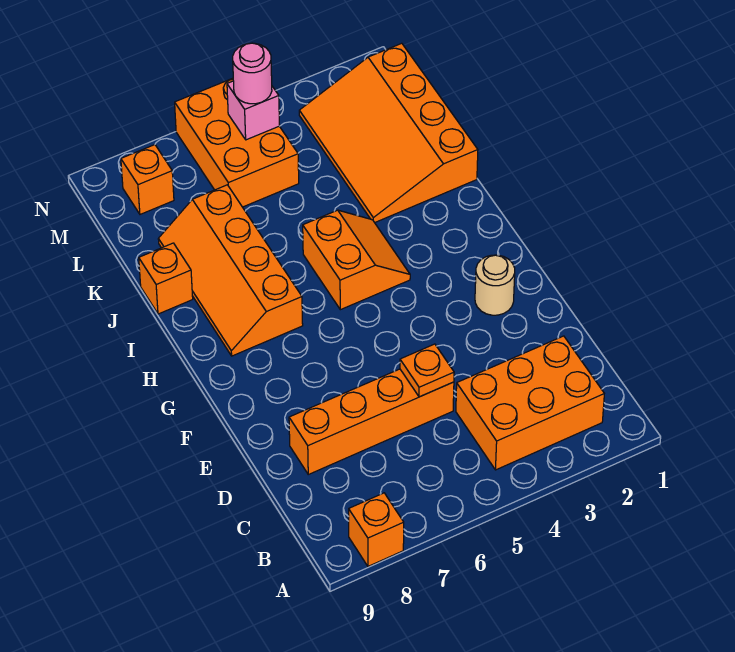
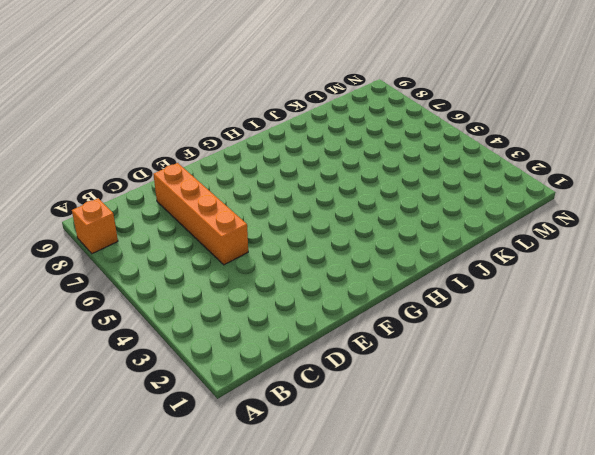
none -> orange 2x3 brick [456,336,604,470]
none -> tan 1x1 round brick [475,255,515,315]
none -> orange 2x2 slope [303,210,410,310]

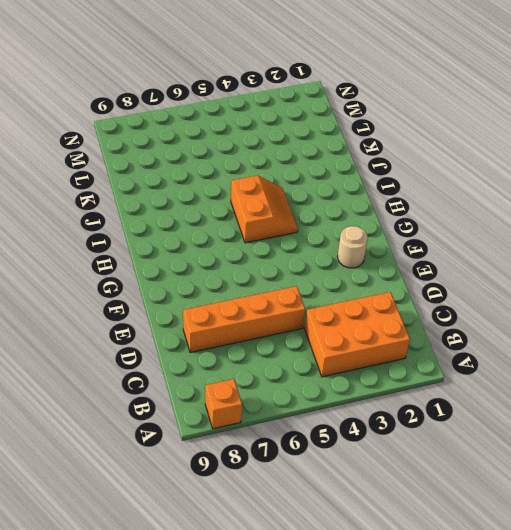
none -> orange 2x4 slope [158,185,303,356]
none -> orange 3x4 slope [299,43,478,223]
none -> orange 1x1 brick [139,243,193,314]

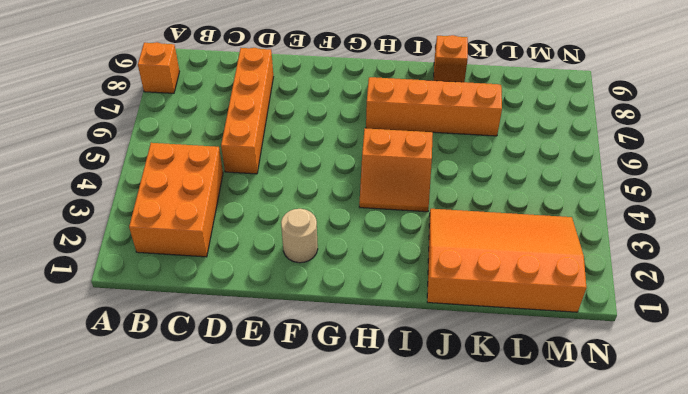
none -> orange 2x3 brick [175,78,299,207]
none -> orange 1x1 brick [121,145,174,214]
none -> orange 1x1 plate [400,344,454,397]

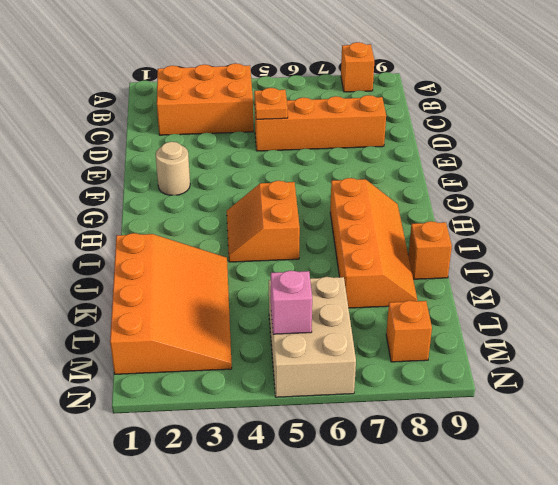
tan 2x3 brick [269,277,356,397] -> orange 2x3 brick [175,78,299,207]
none -> pink 1x1 round brick [233,43,272,104]

